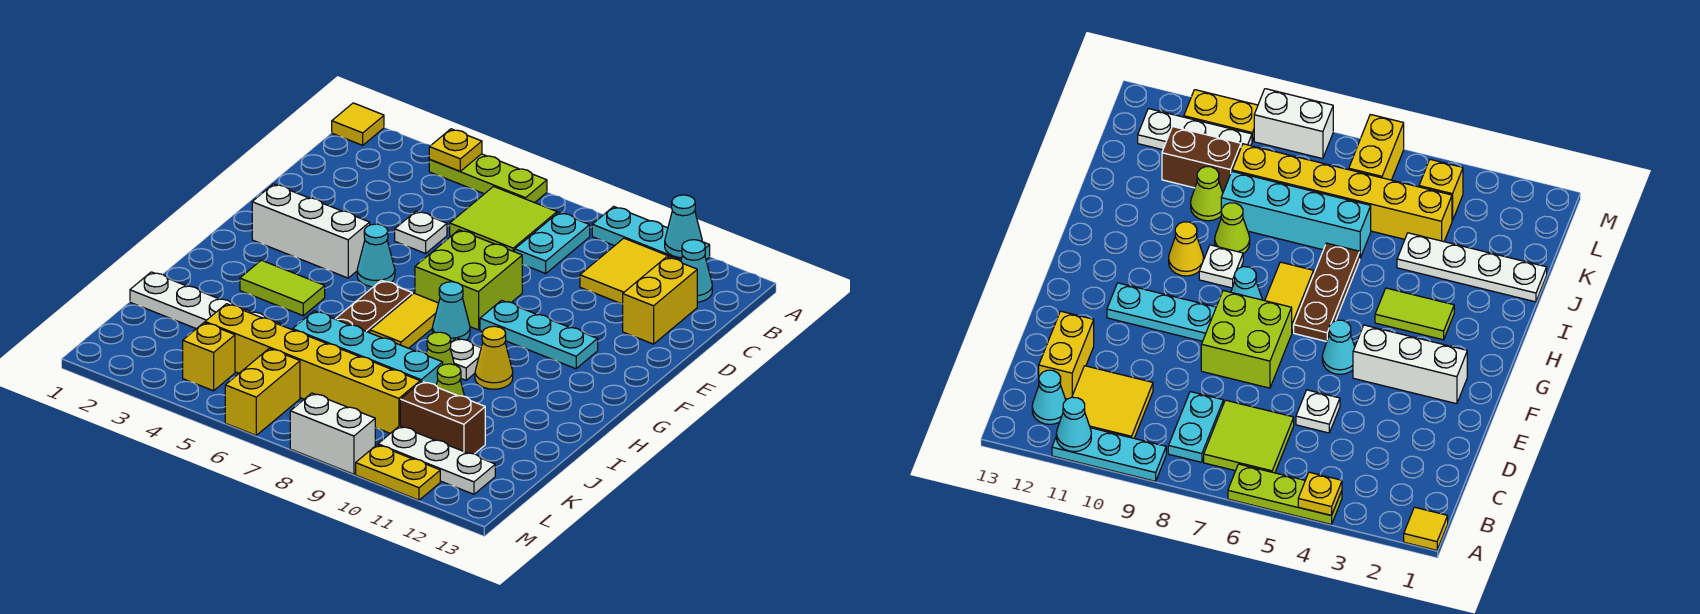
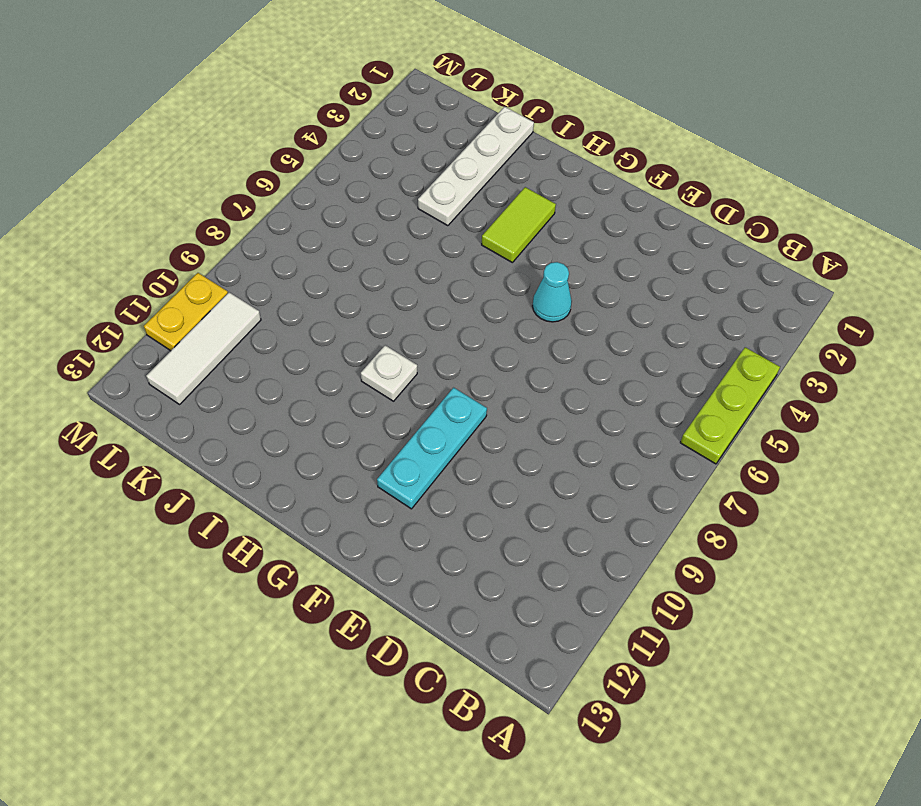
white 1x3 tile [146,292,261,404] -> white 1x3 plate [378,426,495,494]
none -> yellow 1x1 tile [332,103,384,145]
none -> cyan 1x3 plate [592,206,710,261]
none -> lime 2x2 tile [450,186,557,252]
none -> cyan 1x2 plate [515,212,590,273]

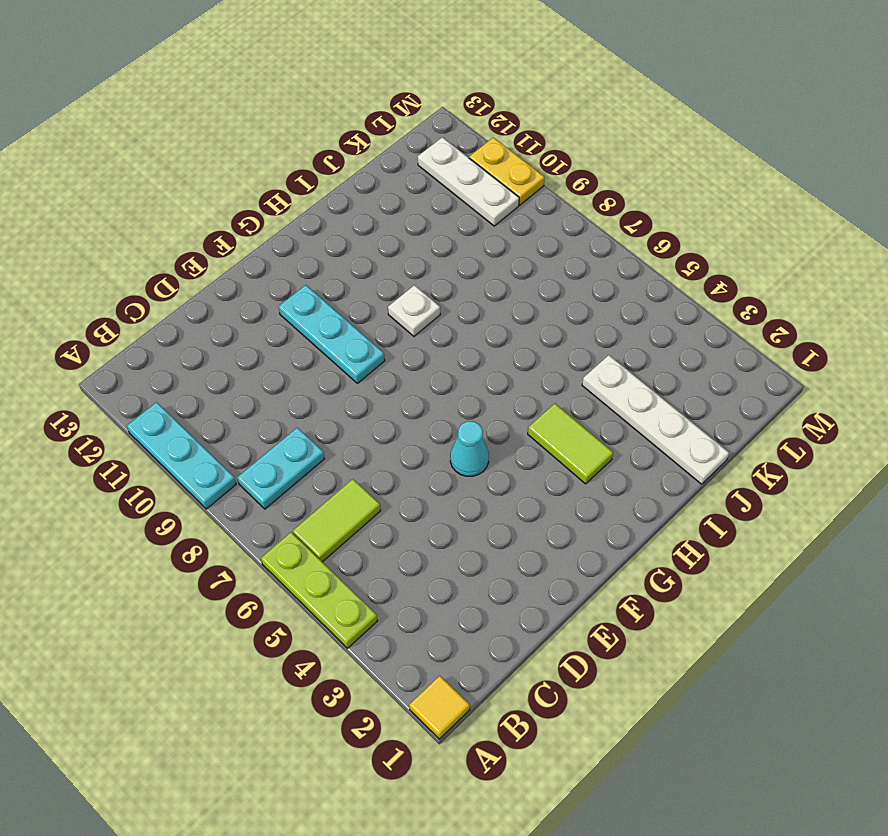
lime 1x2 tile [293,479,381,562] -> lime 2x2 tile [450,186,557,252]
none -> yellow 2x2 tile [580,238,675,304]
none -> cyan 1x1 cone [681,240,712,302]
none -> yellow 1x2 brick [623,257,697,344]
none -> white 1x1 plate [395,211,447,253]

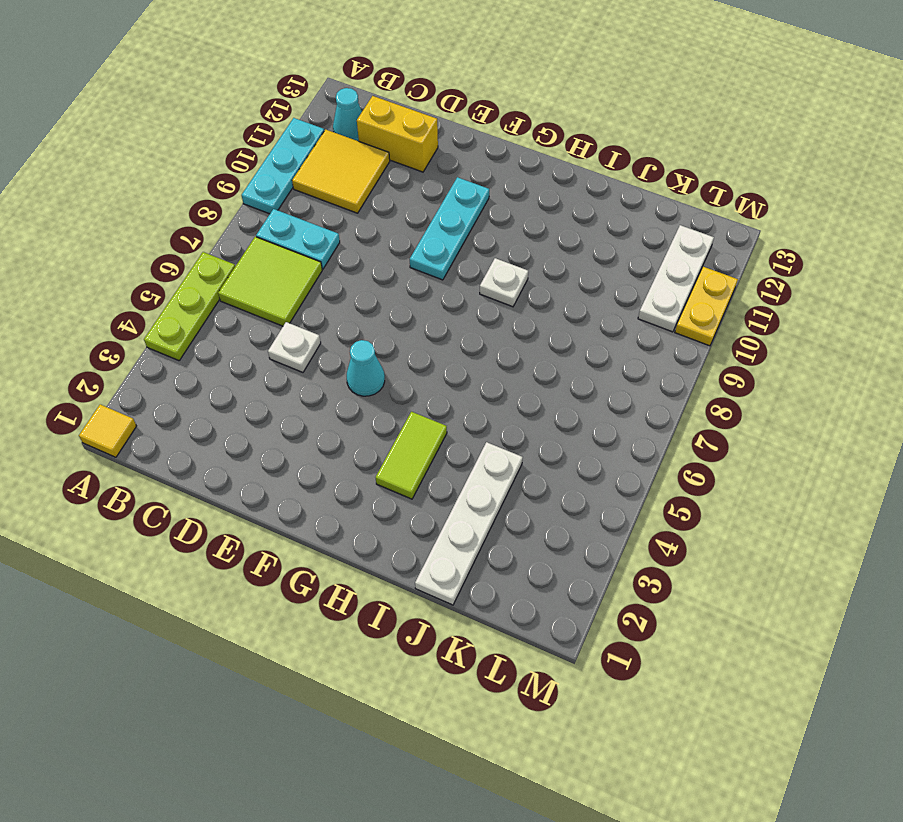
none -> lime 2x2 brick [415,230,522,330]
none -> white 1x3 brick [252,184,370,278]
none -> brown 1x3 plate [336,280,412,333]
none -> yellow 1x2 tile [370,293,439,348]

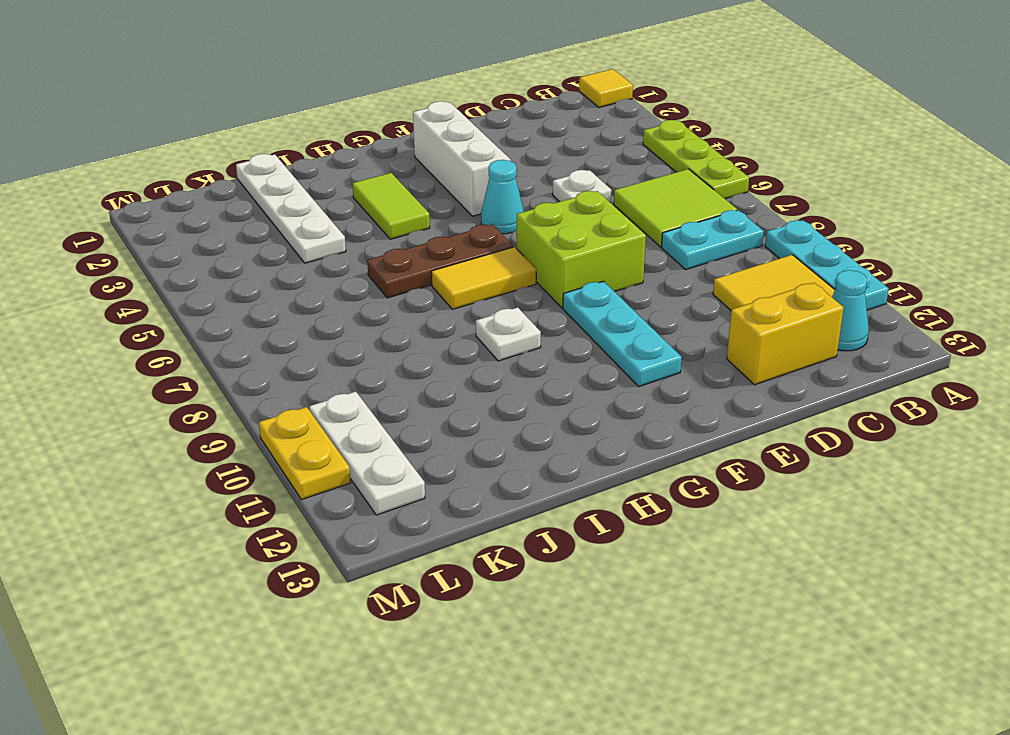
none -> cyan 1x1 cone [432,282,470,342]
none -> yellow 1x1 cone [475,326,513,389]
none -> lime 1x1 cone [426,332,454,365]
none -> cyan 1x4 brick [293,311,443,385]

